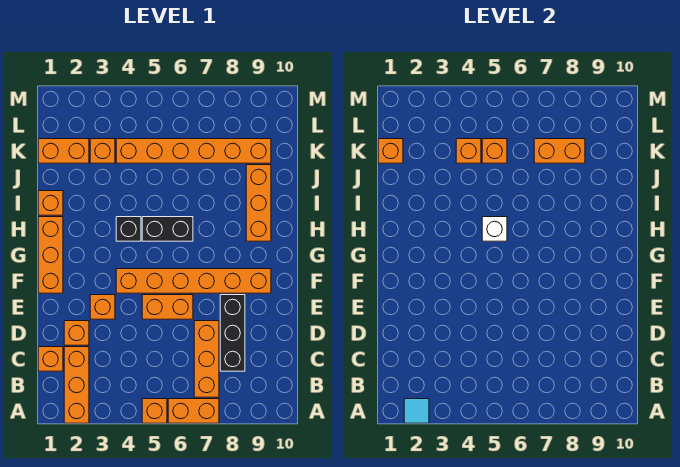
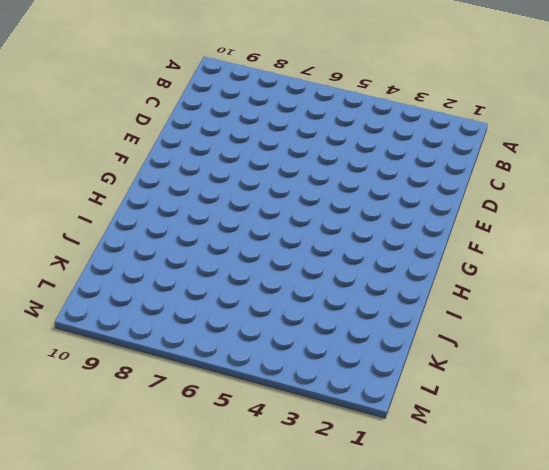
none -> orange 1x3 brick [64,347,89,423]
none -> orange 1x1 brick [142,399,167,423]
none -> orange 1x2 brick [168,399,219,423]

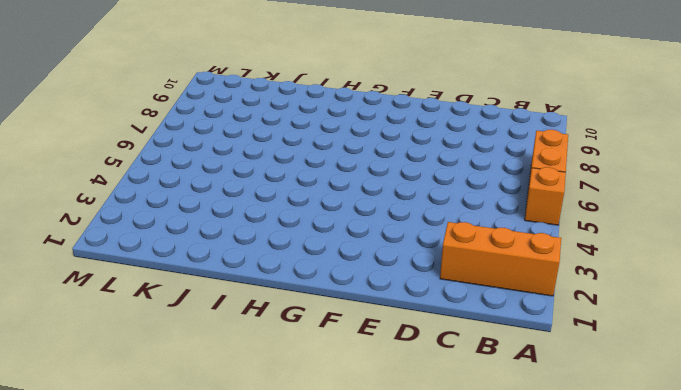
none -> orange 1x3 brick [194,321,219,397]
none -> orange 1x1 brick [38,347,63,371]
none -> black 1x3 brick [220,295,245,371]

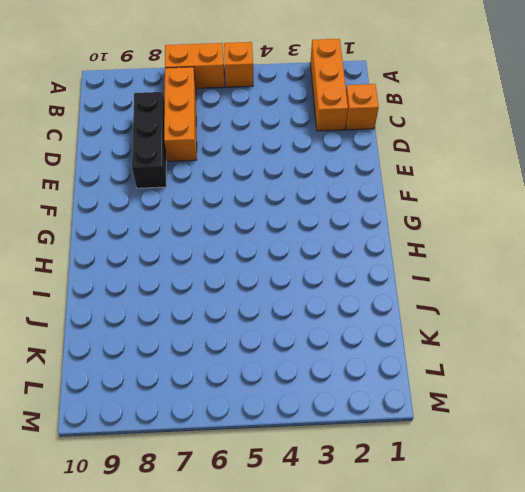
none -> orange 1x1 brick [64,321,89,345]
none -> orange 1x1 brick [90,295,115,319]
none -> orange 1x2 brick [142,295,193,319]

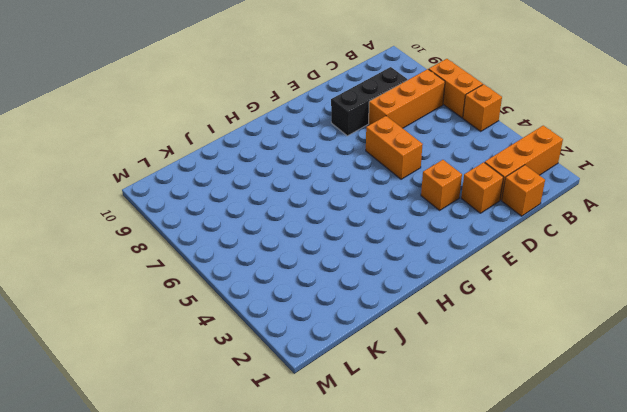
none -> orange 1x3 brick [38,217,63,293]
none -> orange 1x6 brick [116,269,271,293]
none -> black 1x1 brick [116,217,141,241]

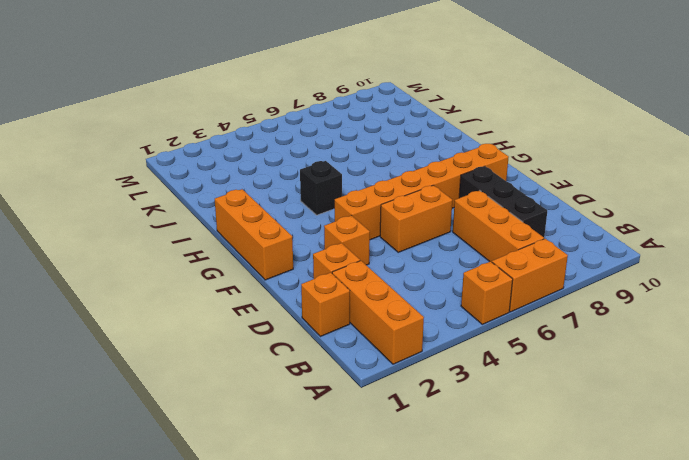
none -> black 1x2 brick [142,217,193,241]
none -> orange 1x3 brick [246,165,271,241]
none -> orange 1x1 brick [38,191,63,215]

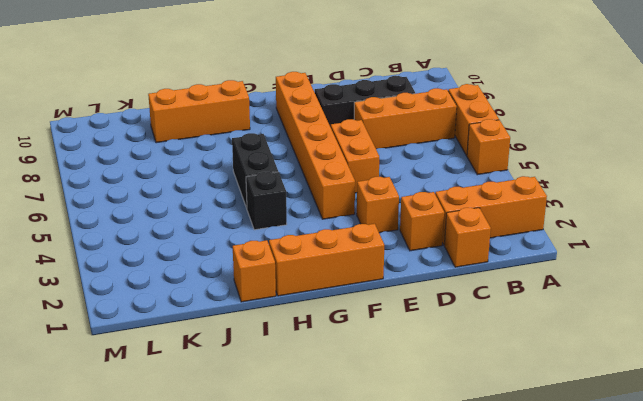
none -> orange 1x2 brick [38,139,89,163]
none -> orange 1x1 brick [90,139,115,163]
none -> orange 1x6 brick [116,139,271,163]

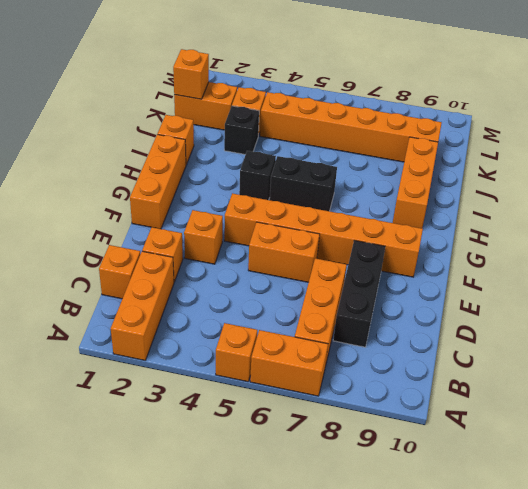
black 1x1 brick [224,106,259,154] -> none
none -> cyan 1x1 tile [404,399,429,423]
none -> white 1x1 brick [482,217,507,241]
none -> orange 1x1 brick [456,139,481,163]

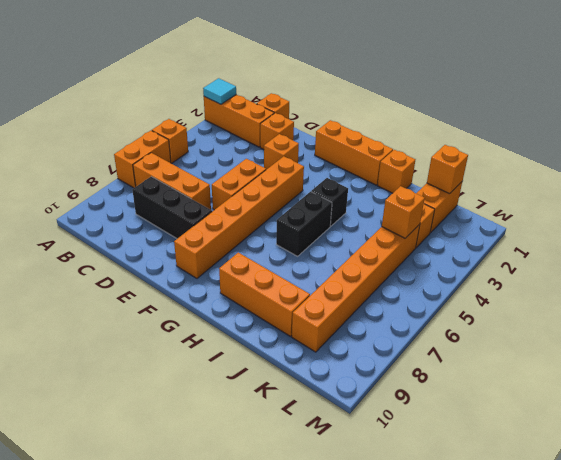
none -> white 1x1 brick [482,217,507,241]
none -> orange 1x1 brick [482,139,507,163]
none -> orange 1x2 brick [534,139,585,163]

